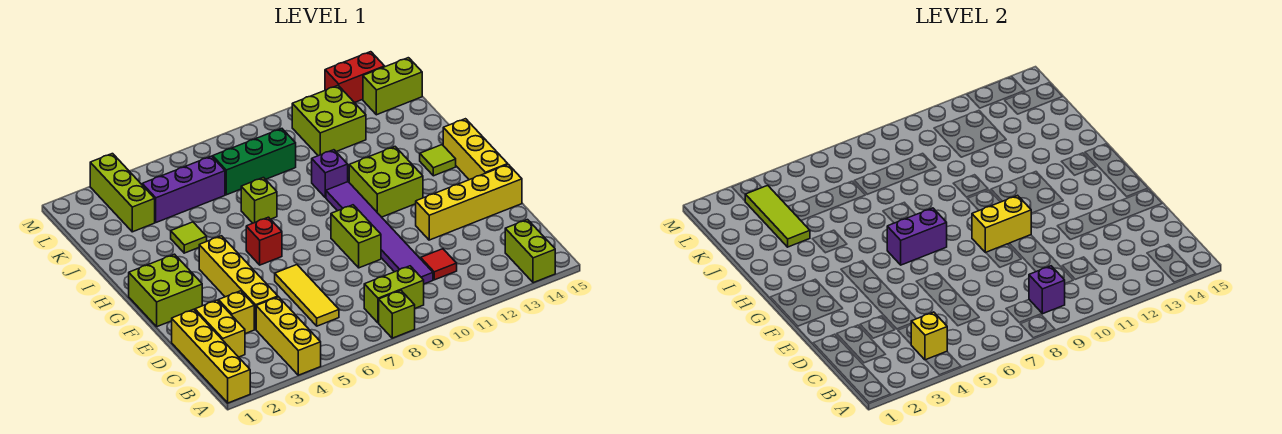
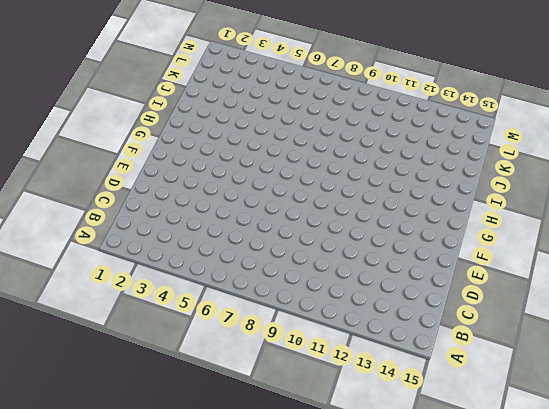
none -> yellow 1x4 brick [172,309,250,403]
none -> yellow 1x3 brick [256,297,321,375]
none -> lime 1x1 brick [379,290,415,338]
none -> lime 1x2 brick [505,220,555,283]

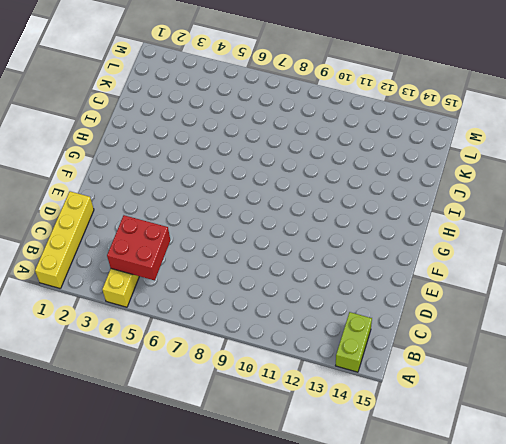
red 2x2 brick [107,215,170,280] -> yellow 1x1 brick [911,312,947,360]
none -> lime 1x1 brick [379,290,415,338]
none -> lime 1x2 brick [364,266,424,323]
none -> yellow 1x2 brick [195,300,245,357]
none -> yellow 1x3 tile [275,265,339,326]

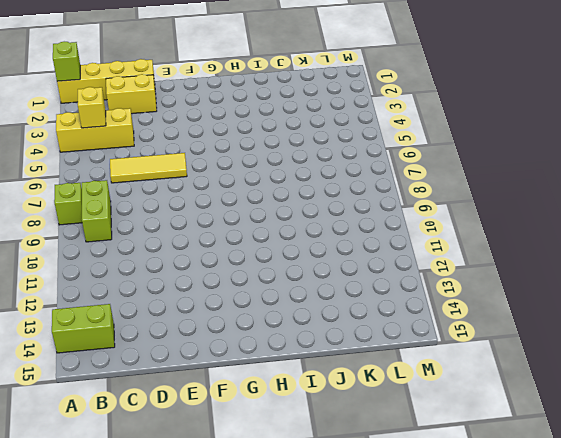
lime 1x1 brick [53,42,80,81] -> lime 1x1 brick moved to [241,178,277,223]
none -> purple 1x6 tile [326,182,433,284]
none -> red 1x1 tile [421,249,457,280]
none -> yellow 1x1 brick [218,291,254,334]
none -> yellow 1x4 brick [199,236,278,329]

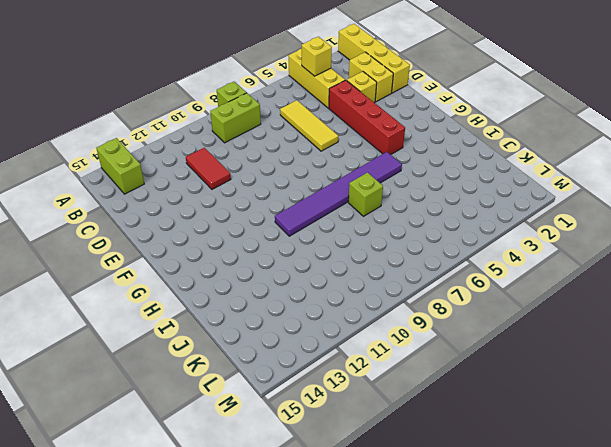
red 1x2 tile [186,148,231,189] -> red 1x1 tile [421,249,457,280]
red 1x4 brick [329,80,405,155] -> yellow 1x4 brick [199,236,278,329]
purple 1x6 tile [275,152,402,236] -> purple 1x6 tile turned to [326,182,433,284]
none -> lime 1x2 brick [331,205,381,268]
none -> yellow 1x4 brick [416,164,522,240]
none -> lime 2x2 brick [129,254,202,327]
none -> yellow 1x3 brick [443,119,508,180]

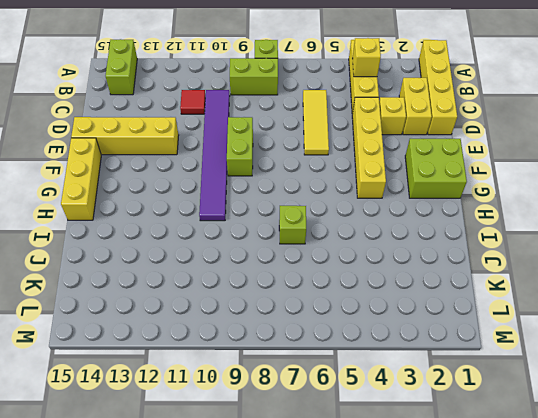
none -> red 1x1 brick [246,217,282,265]
none -> lime 2x2 brick [349,147,423,217]
none -> lime 1x1 tile [420,145,456,176]
none -> lime 1x1 tile [171,222,207,253]

